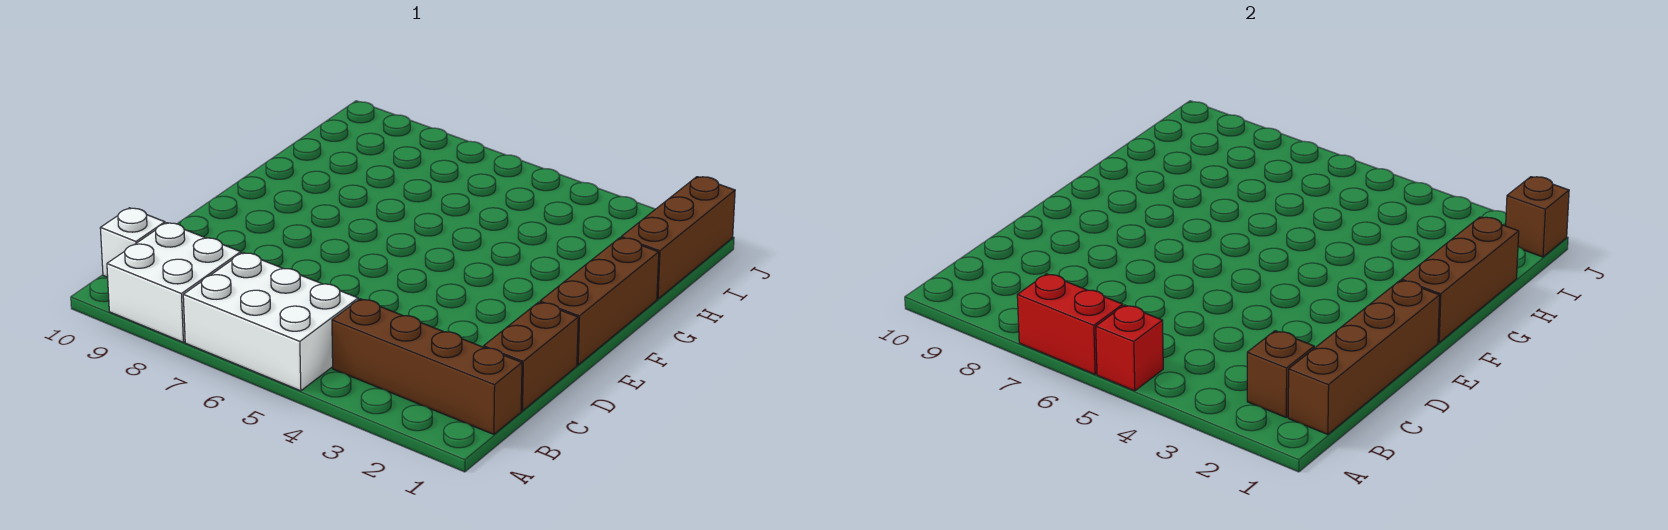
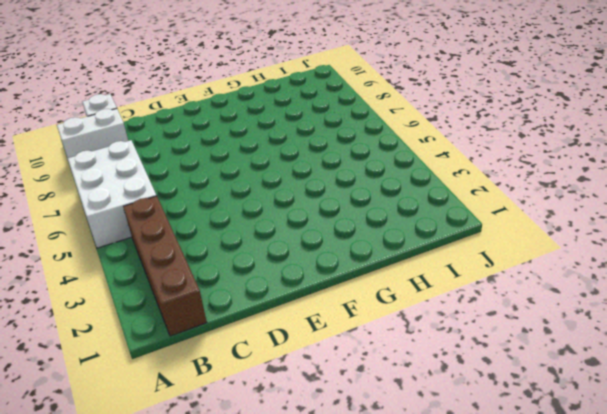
white 1x2 brick [57,109,128,158] -> white 2x2 brick [107,223,241,342]
none -> brown 1x2 brick [484,302,578,411]
none -> brown 1x3 brick [540,238,659,365]
none -> brown 1x3 brick [621,177,735,299]

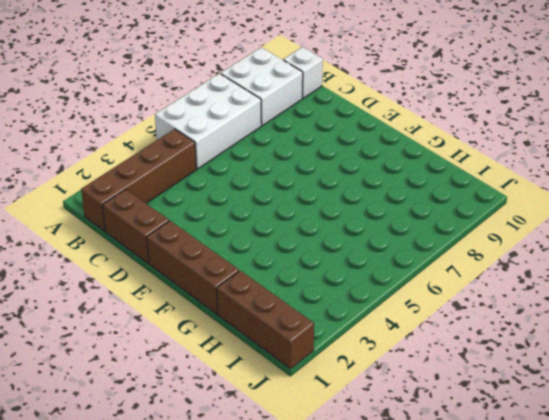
none -> red 1x1 brick [1096,305,1163,391]
none -> red 1x2 brick [1017,274,1123,374]
none -> brown 1x4 brick [1288,280,1440,434]

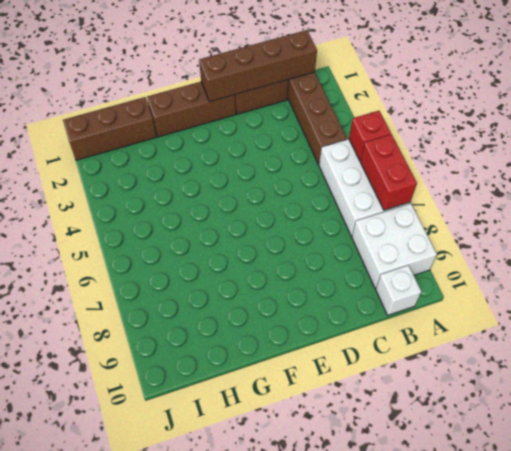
none -> brown 1x1 brick [1247,331,1314,417]
none -> brown 1x3 brick [1402,217,1519,342]
none -> brown 1x1 brick [1506,177,1569,257]

